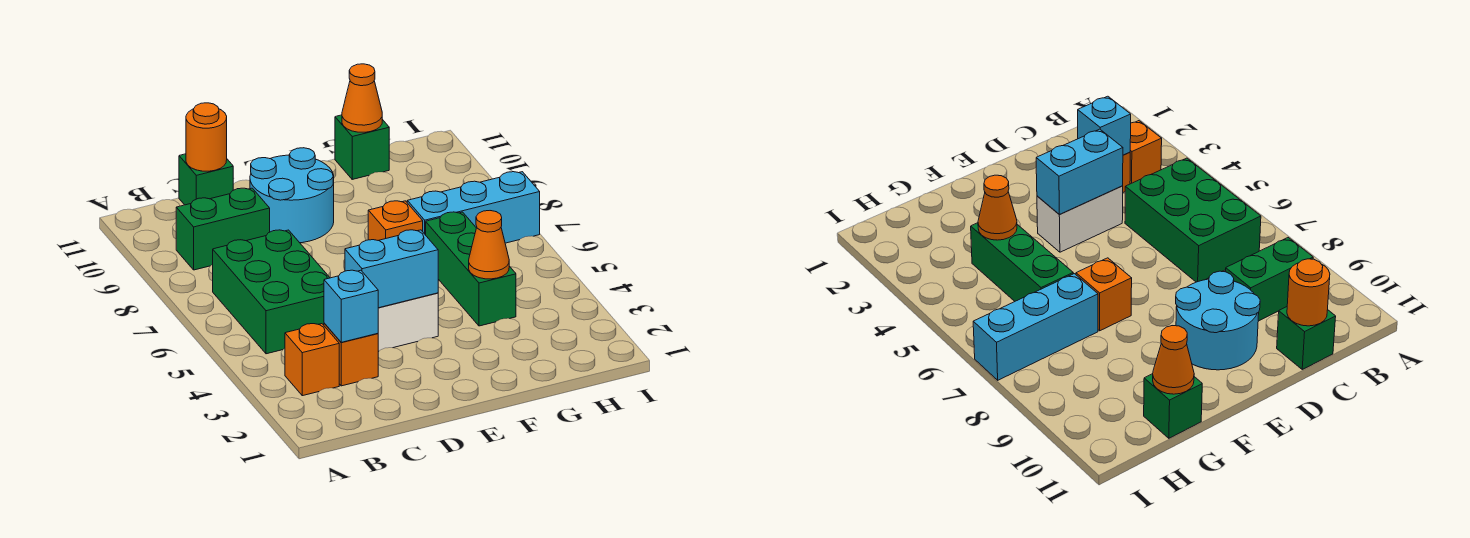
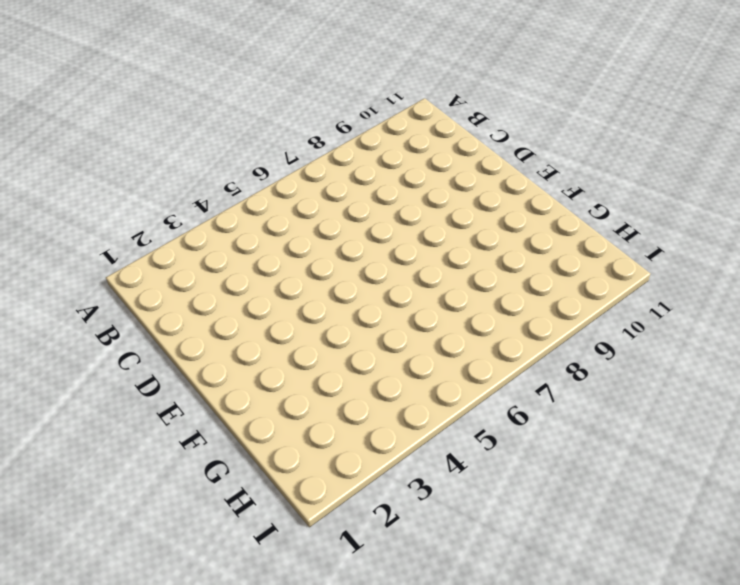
none -> orange 1x1 brick [285,324,339,396]
none -> green 2x3 brick [213,230,330,354]
none -> green 1x2 brick [176,188,270,270]

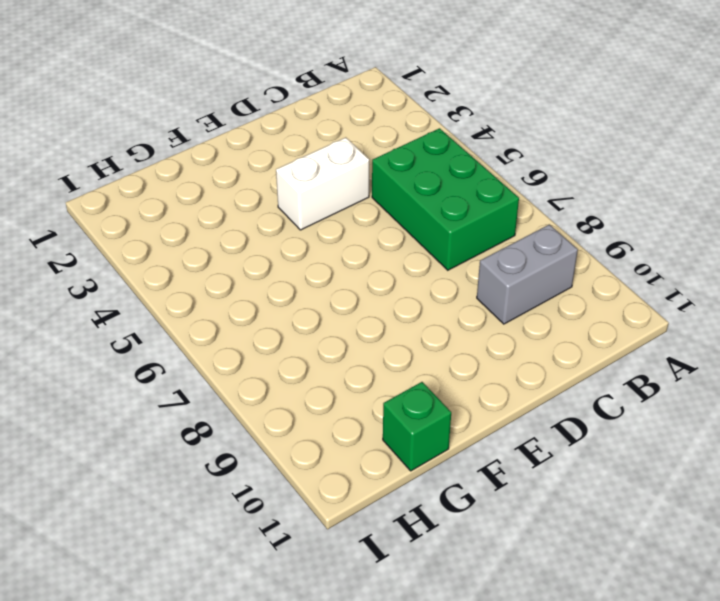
grey 1x2 brick [477,224,578,324] -> green 1x2 brick [176,188,270,270]
none -> orange 1x1 brick [285,324,339,396]
none -> orange 1x1 brick [324,323,378,386]
none -> green 1x1 brick [179,154,233,205]

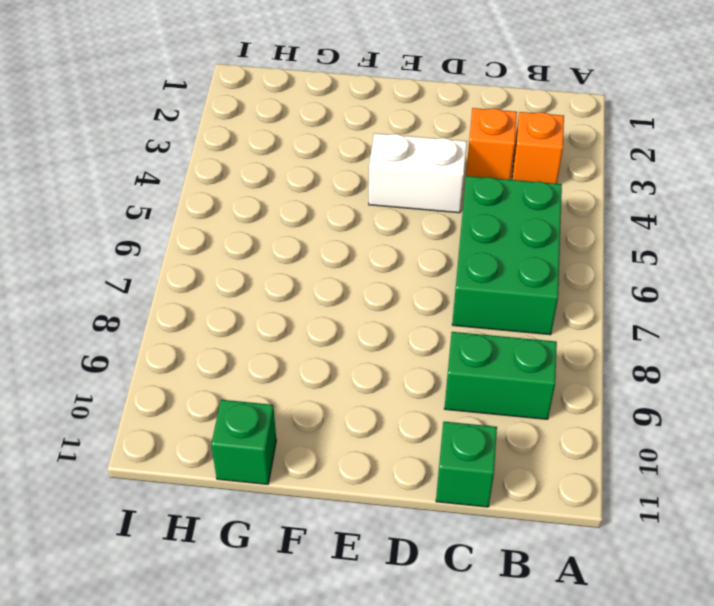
none -> cyan 2x2 round brick [250,148,334,243]
none -> orange 1x1 brick [368,201,423,241]
none -> green 1x3 brick [426,212,516,326]

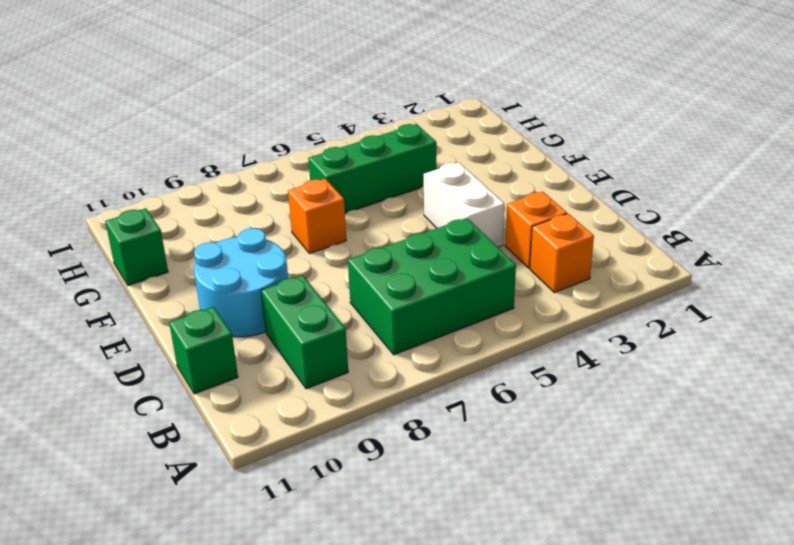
none -> cyan 1x3 brick [407,172,540,243]
none -> cyan 1x1 brick [324,270,378,342]
none -> orange 1x1 round brick [186,103,227,171]

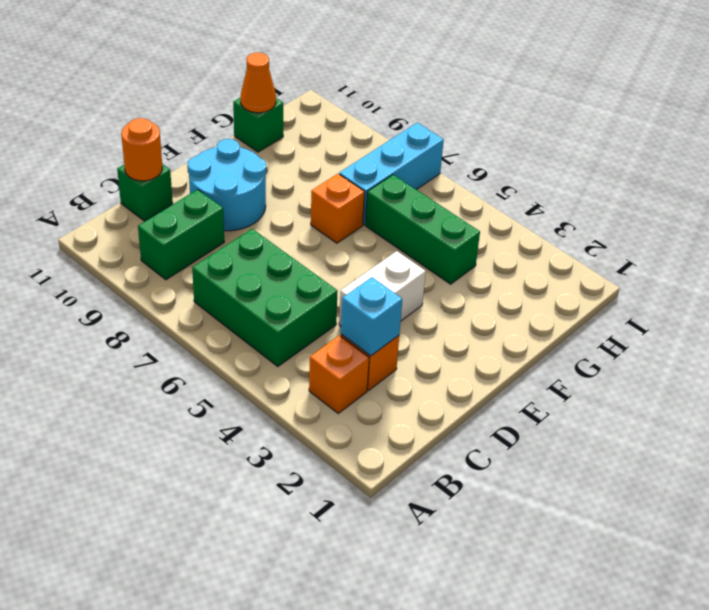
none -> cyan 1x2 brick [345,230,438,308]
none -> orange 1x1 cone [469,211,509,279]

